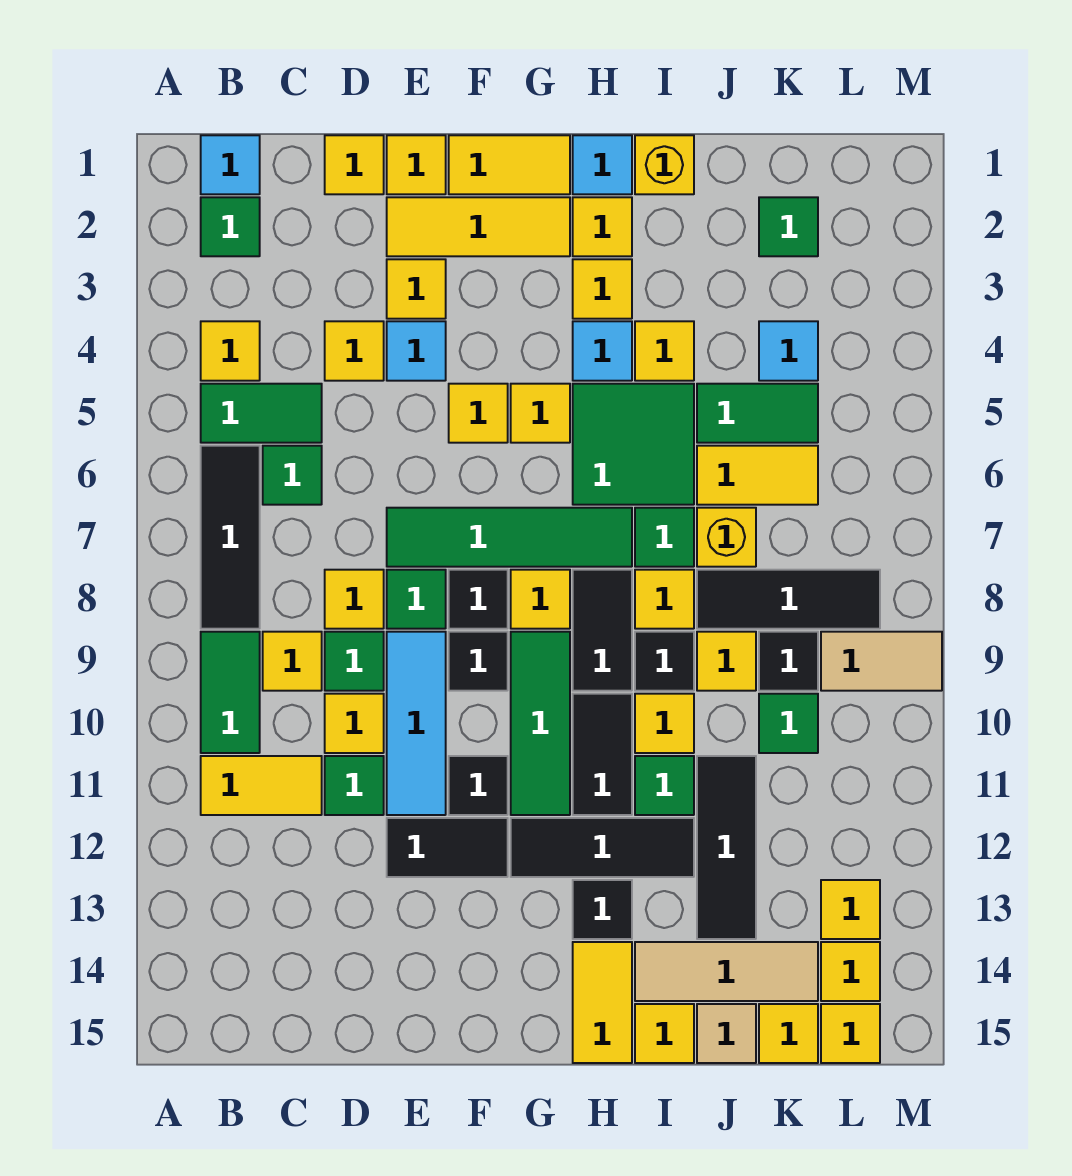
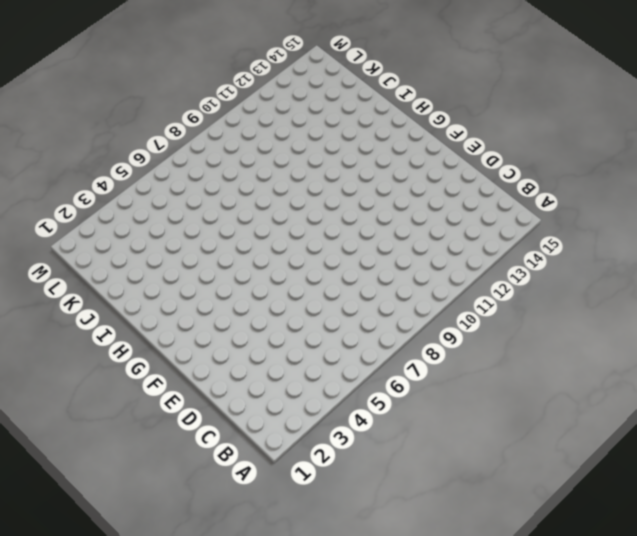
none -> cyan 1x1 tile [201,135,260,194]
none -> green 1x1 tile [201,197,260,256]
none -> yellow 1x1 tile [201,321,260,381]
none -> green 1x2 tile [201,384,322,443]

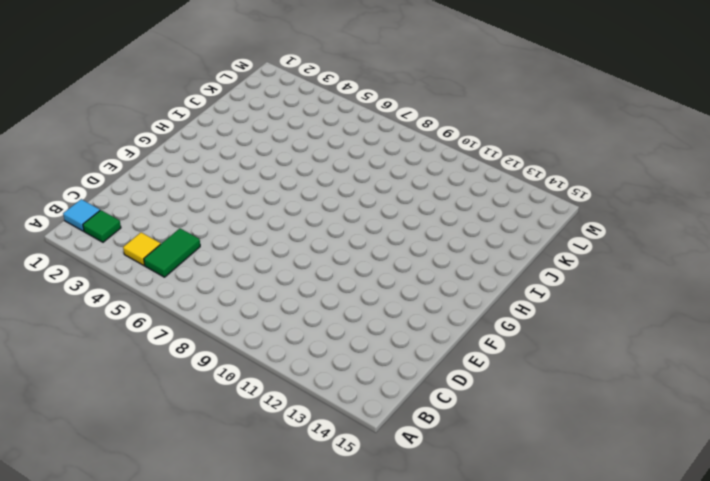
none -> black 1x3 tile [201,446,260,629]
none -> green 1x2 tile [201,632,260,753]
none -> yellow 1x2 tile [201,756,322,815]
none -> green 1x1 tile [263,446,322,505]

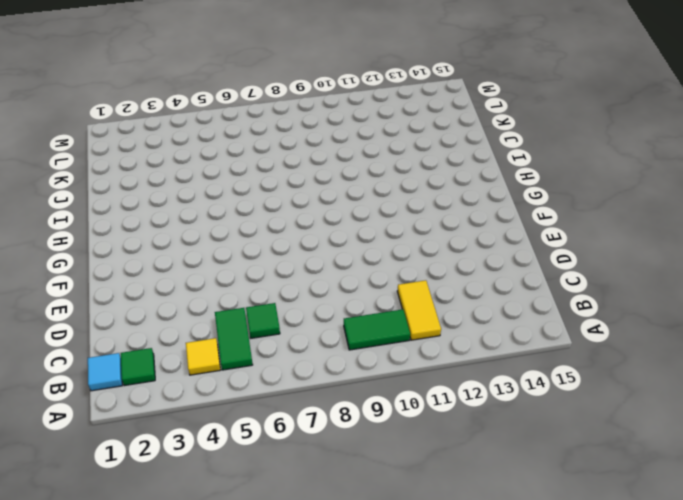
none -> black 1x3 tile [201,446,260,629]
none -> yellow 1x1 tile [263,632,322,691]
none -> yellow 1x1 tile [325,135,384,194]
none -> yellow 1x1 tile [325,321,384,381]

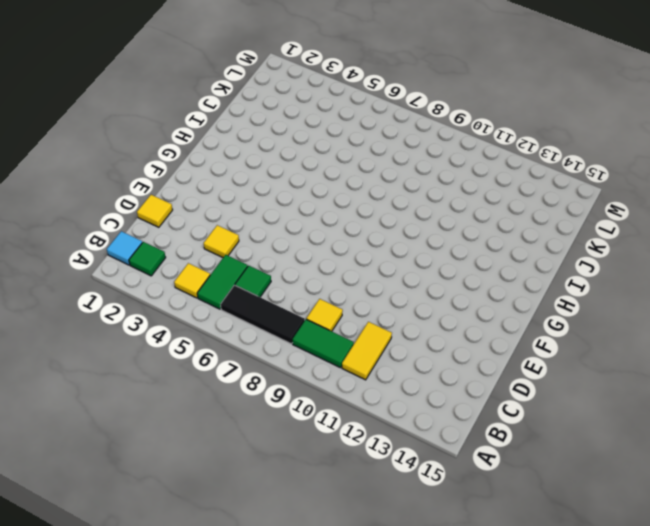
none -> yellow 1x1 tile [325,570,384,629]
none -> green 1x1 tile [325,632,384,691]
none -> yellow 1x1 tile [325,694,384,753]
none -> green 1x1 tile [325,756,384,815]

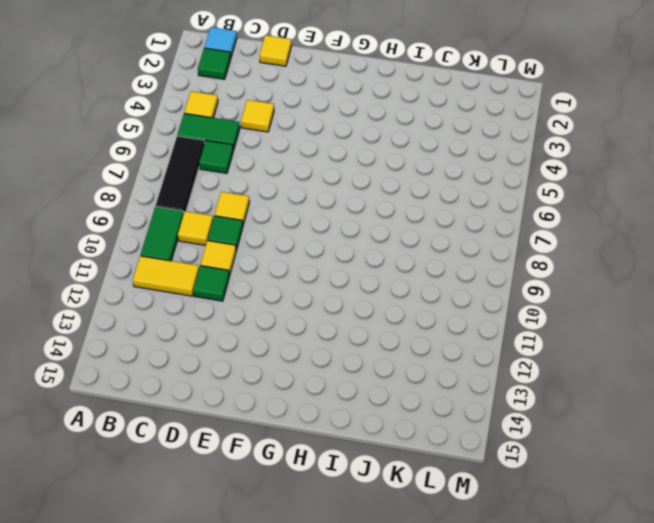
none -> yellow 1x1 tile [387,135,446,194]
none -> yellow 1x3 tile [387,197,570,256]
none -> yellow 1x1 tile [387,259,446,319]
none -> cyan 1x1 tile [387,321,446,381]

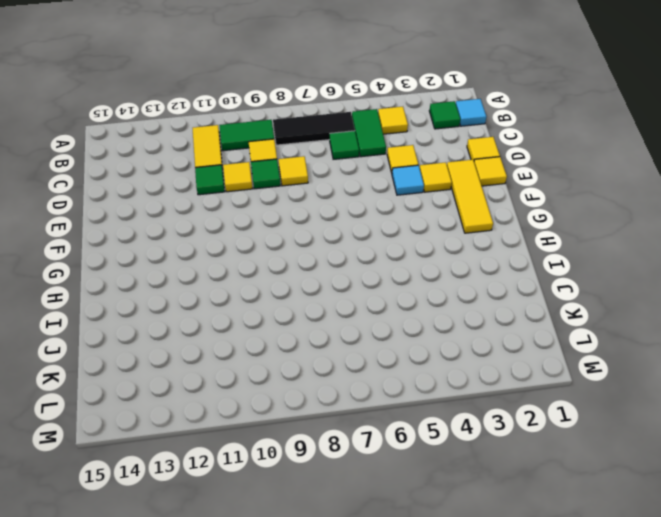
none -> green 1x4 tile [387,508,632,567]
none -> green 1x1 tile [387,570,446,629]
none -> cyan 1x3 tile [387,632,446,815]
none -> black 1x2 tile [387,818,508,877]

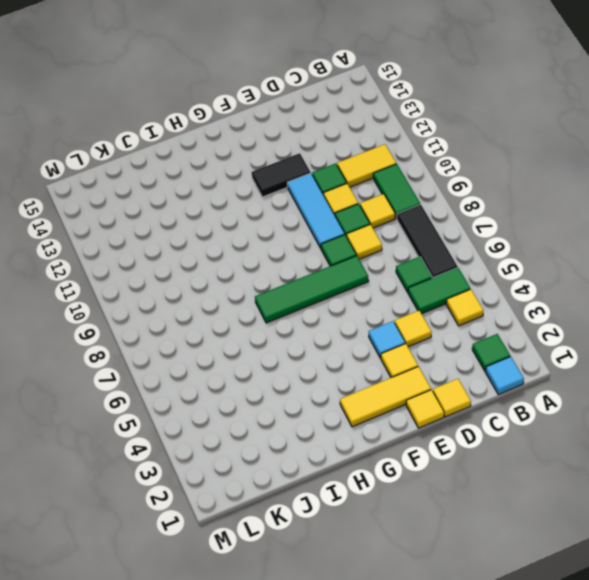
none -> yellow 1x2 tile [449,135,570,194]
none -> yellow 1x1 tile [449,384,508,443]
none -> black 1x1 tile [449,570,508,629]
none -> black 1x1 tile [449,632,508,691]

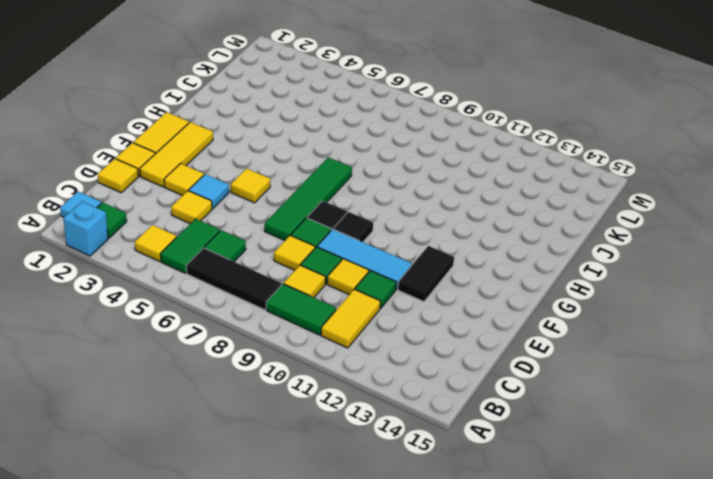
cyan 1x1 brick [63,201,108,256] -> none
none -> black 1x1 tile [449,756,508,815]
none -> yellow 1x1 tile [511,384,570,443]
none -> yellow 1x1 tile [511,570,570,629]
none -> green 1x3 tile [511,632,570,815]

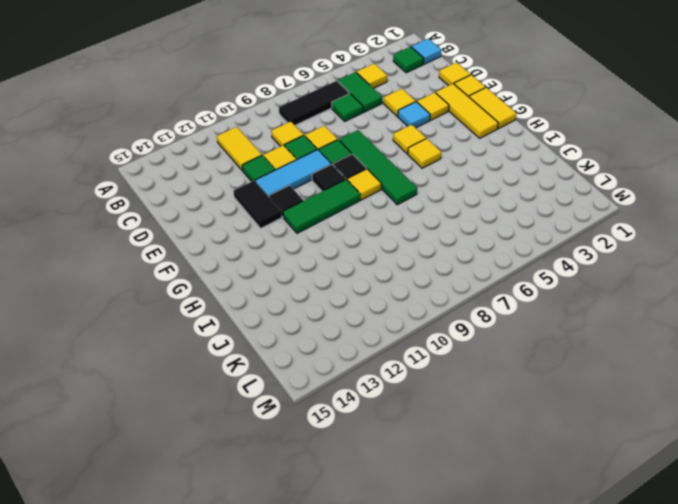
none -> green 1x2 tile [201,632,260,753]
none -> black 1x3 tile [511,818,694,877]
none -> cyan 1x1 tile [573,135,632,194]
none -> yellow 1x1 tile [573,197,632,256]

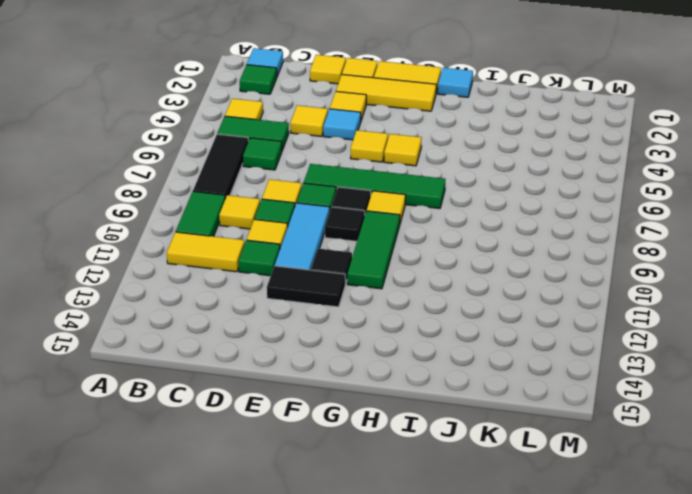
none -> black 1x3 tile [511,818,694,877]
none -> yellow 1x1 tile [573,197,632,256]
none -> yellow 1x1 tile [573,259,632,319]
none -> cyan 1x1 tile [573,321,632,381]

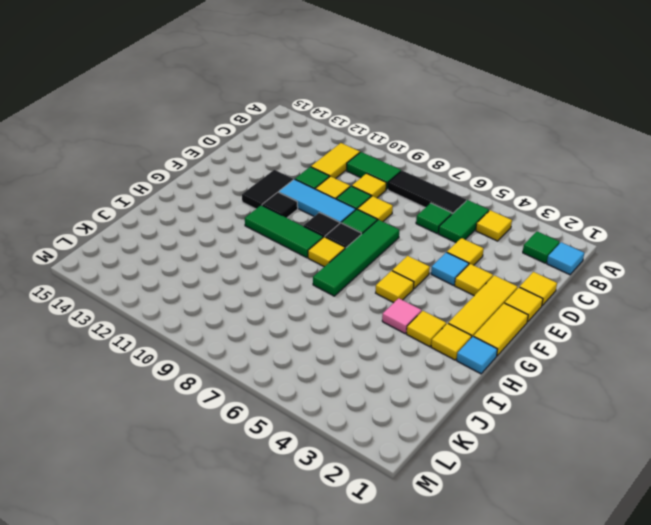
pink 1x1 tile [382,298,422,333] -> cyan 1x1 tile [573,321,632,381]
none -> black 1x3 tile [511,818,694,877]
none -> green 2x2 tile [573,384,694,505]
none -> black 1x2 tile [573,570,632,691]
none -> black 1x2 tile [573,694,632,815]

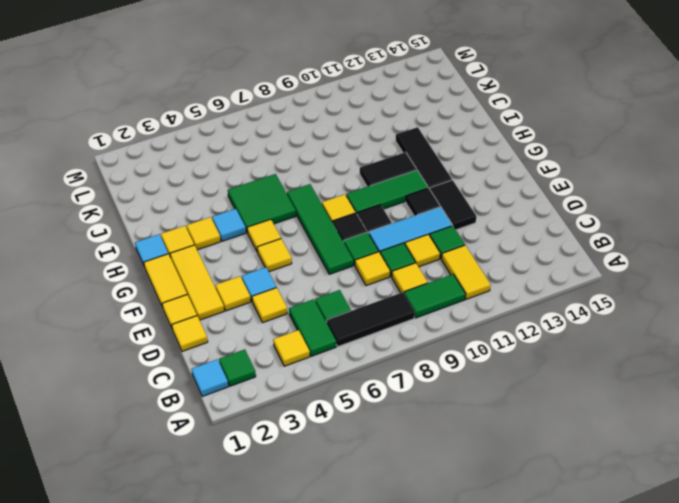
none -> black 1x2 tile [573,570,632,691]
none -> black 1x1 tile [573,880,632,939]
none -> yellow 1x2 tile [573,942,632,1063]
none -> yellow 1x1 brick [635,135,694,194]

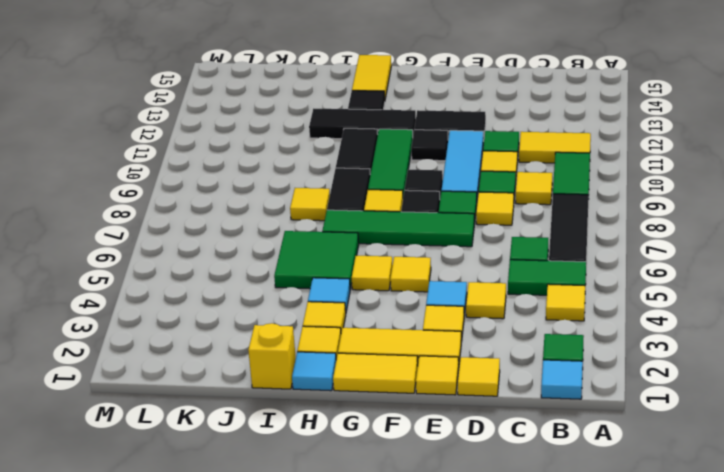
none -> yellow 1x1 tile [635,321,694,381]
none -> green 1x1 tile [635,508,694,567]
none -> black 1x1 tile [635,632,694,691]
none -> yellow 1x1 tile [635,694,694,753]

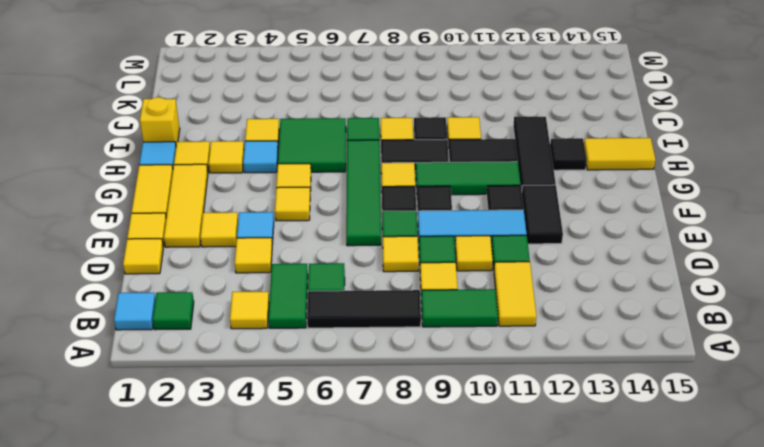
none -> green 1x1 tile [635,756,694,815]
none -> tan 1x3 tile [635,942,818,1001]
none -> yellow 1x1 tile [635,1004,694,1063]
none -> green 1x2 tile [697,384,818,443]

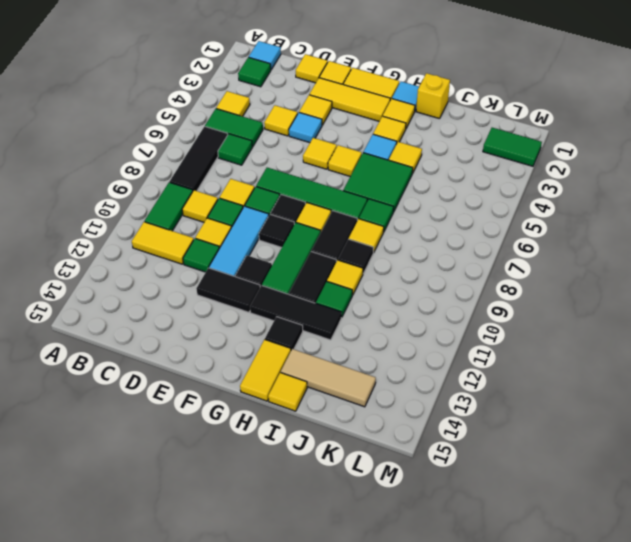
green 1x2 tile [483,128,542,166] -> green 1x2 tile moved to [697,384,818,443]
none -> yellow 1x2 tile [697,446,818,505]
none -> yellow 1x1 brick [697,508,756,567]
none -> black 1x3 tile [697,570,880,629]
none -> yellow 1x1 tile [697,632,756,691]

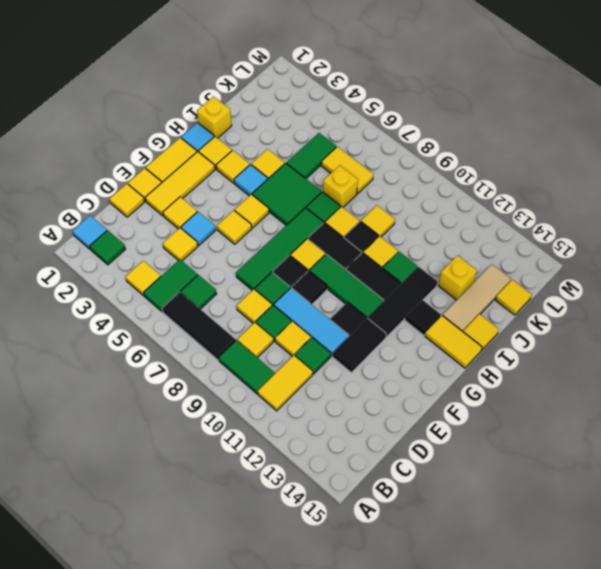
yellow 1x1 brick [439,255,477,300] -> black 1x3 tile [697,756,756,939]
yellow 1x2 tile [321,147,374,194] -> yellow 1x2 tile turned to [697,446,818,505]
none -> black 1x3 tile [697,570,880,629]
none -> tan 1x1 tile [697,1004,756,1063]
none -> green 1x1 tile [759,197,818,256]
none -> cyan 1x1 tile [759,321,818,381]

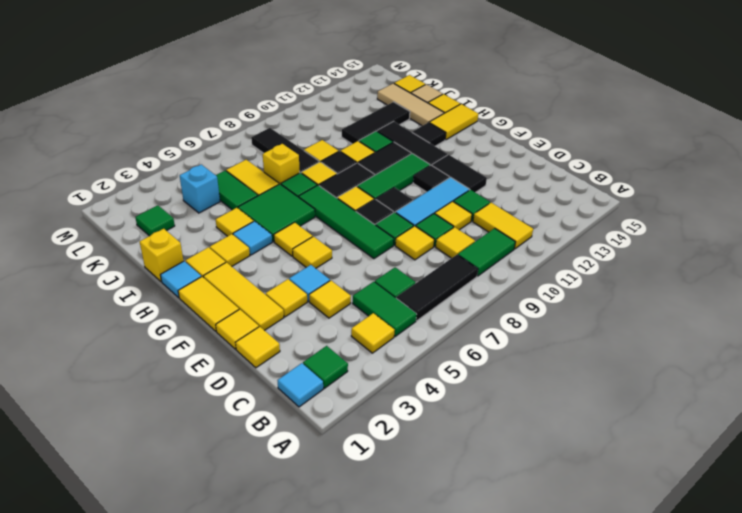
cyan 1x1 brick [180,165,220,213] -> cyan 1x1 tile [759,321,818,381]
none -> black 1x1 tile [759,632,818,691]
none -> green 1x1 tile [759,694,818,753]
none -> tan 1x2 tile [821,632,942,691]
none -> yellow 1x1 tile [821,880,880,939]

